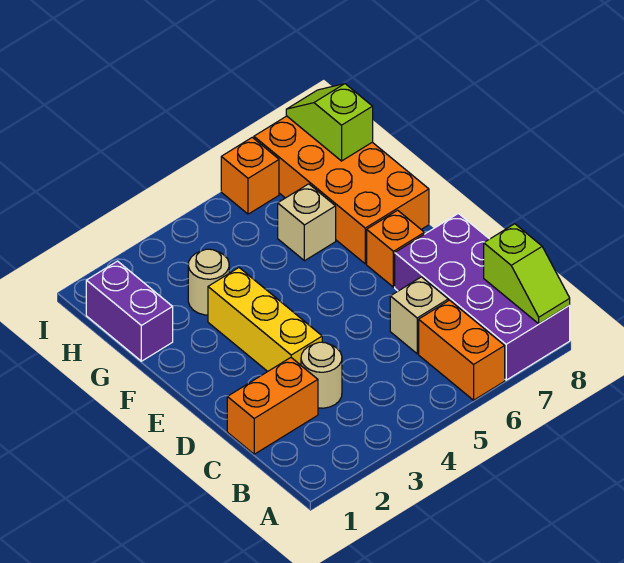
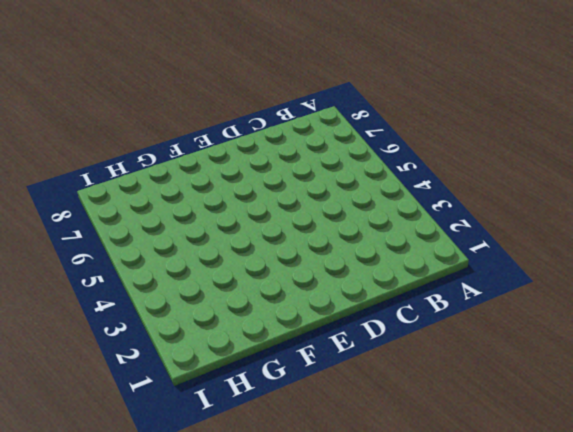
none -> orange 1x2 brick [419,300,505,400]
none -> purple 2x4 brick [395,213,570,380]
none -> orange 1x2 brick [227,358,318,454]

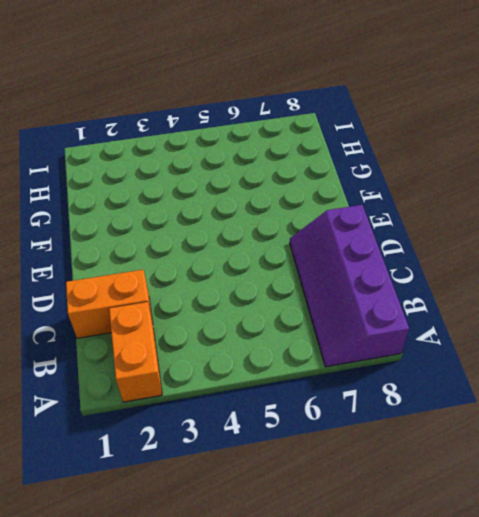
orange 1x2 brick [109,302,162,402] -> orange 1x2 brick moved to [419,300,505,400]
purple 2x4 slope [290,205,409,367] -> purple 2x4 brick [395,213,570,380]
none -> tan 1x1 round brick [301,342,342,408]
none -> tan 1x1 brick [390,277,448,354]
none -> yellow 1x3 brick [208,268,322,371]

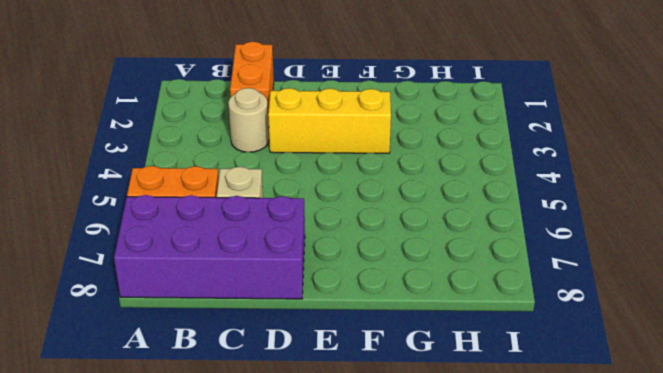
none -> orange 1x1 brick [367,210,424,287]
none -> orange 2x4 brick [254,116,429,264]
none -> purple 1x2 brick [86,261,173,361]

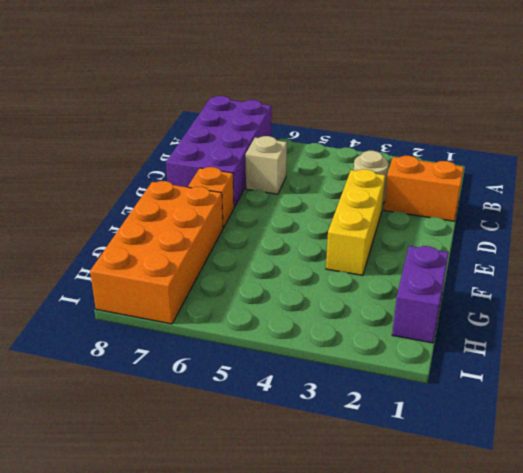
none -> orange 1x2 brick [419,300,505,400]
none -> tan 1x1 round brick [188,249,229,315]
none -> tan 1x1 brick [278,184,336,261]

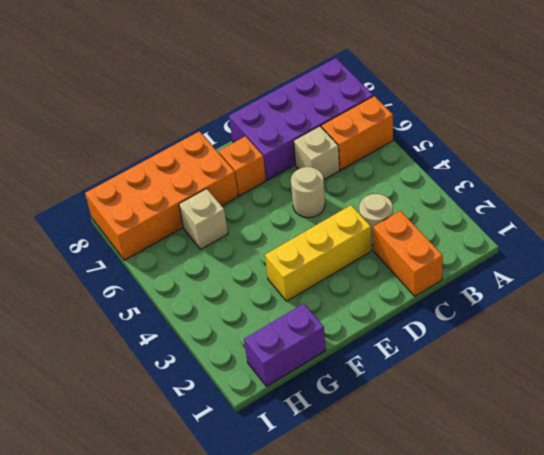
tan 1x1 round brick [291,167,325,218] -> tan 1x1 round brick moved to [188,249,229,315]
none -> orange 1x1 brick [221,137,279,214]
none -> lime 1x2 slope [484,224,570,324]
none -> lime 1x2 slope [286,84,373,161]

